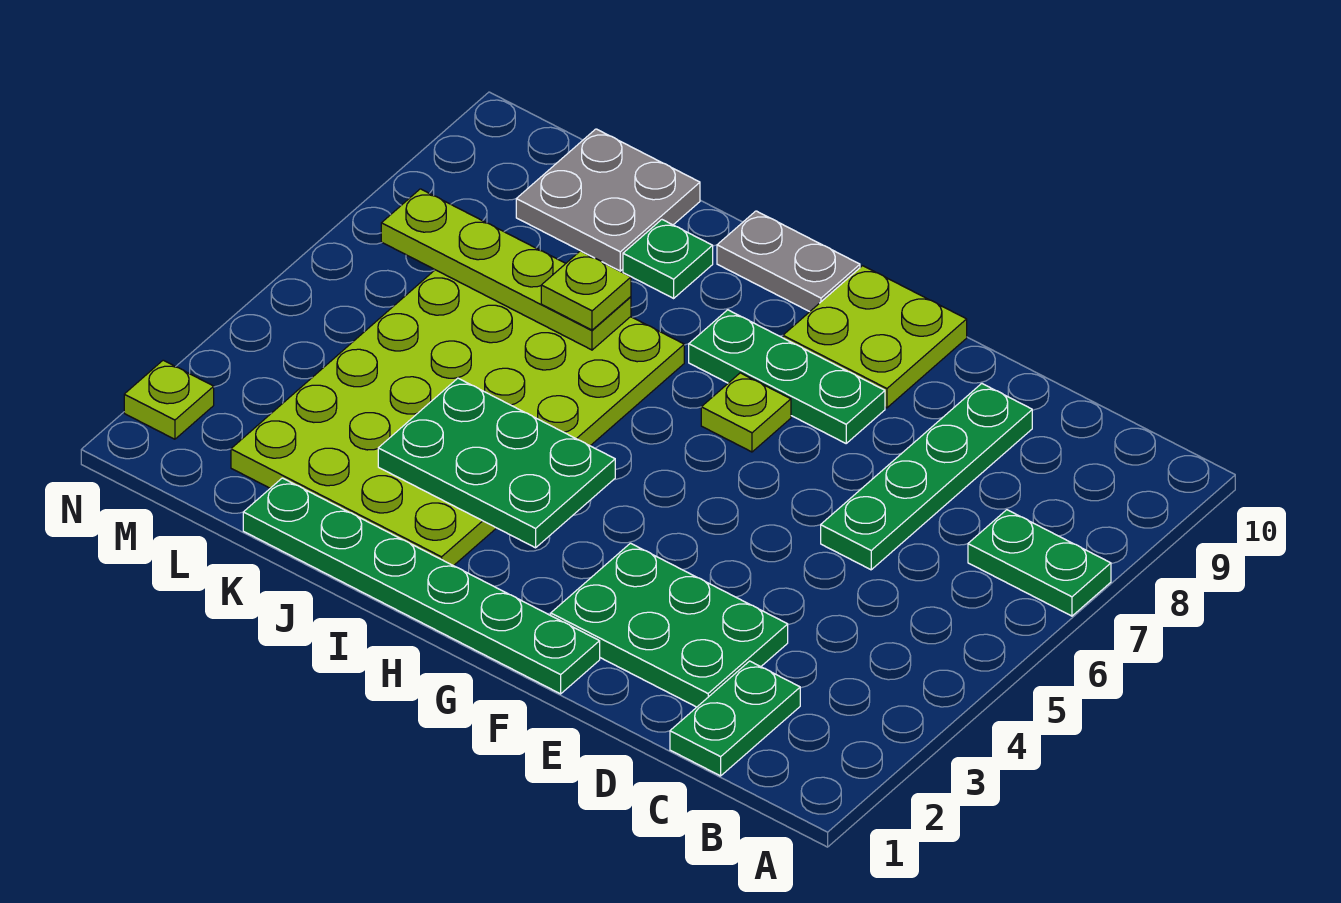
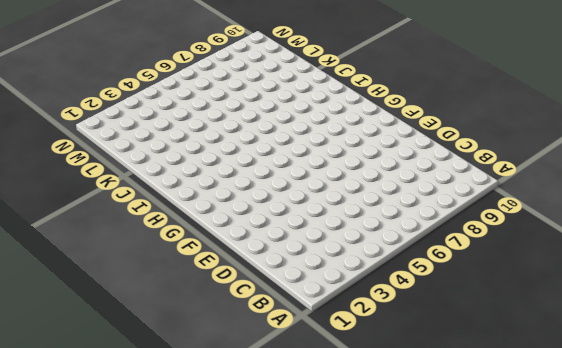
none -> green 1x2 plate [968,510,1111,616]
none -> green 1x2 plate [670,661,800,776]
none -> green 2x3 plate [551,543,788,707]

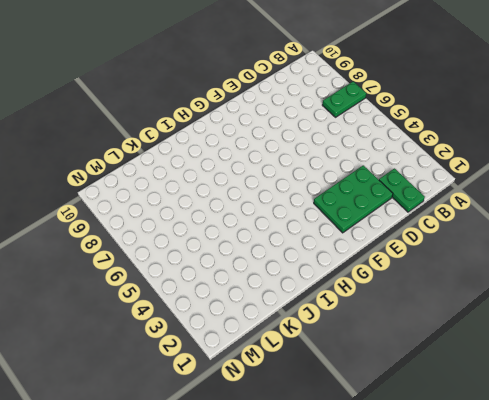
none -> green 1x4 plate [821,384,1032,570]
none -> green 1x6 plate [243,478,600,694]
none -> green 1x3 plate [689,310,885,443]

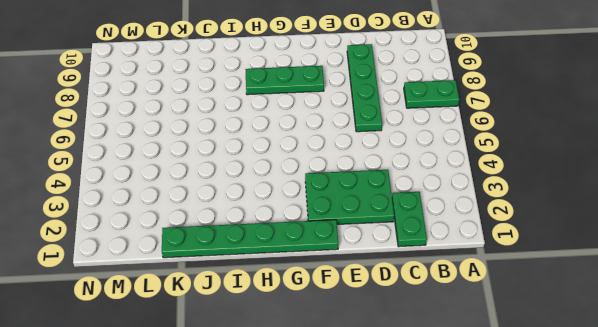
none -> lime 2x2 plate [783,266,967,408]
none -> lime 1x1 plate [701,373,791,452]
none -> grey 1x2 plate [717,211,860,312]

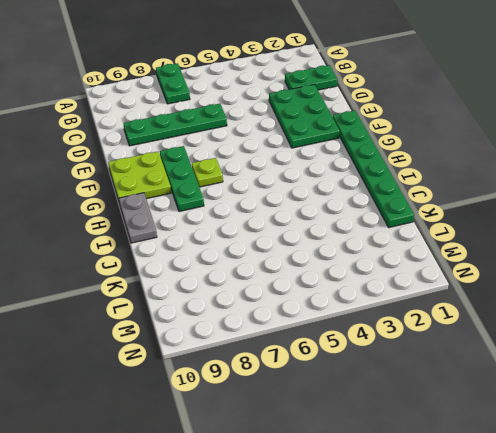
none -> lime 4x6 plate [231,270,684,566]
none -> green 1x1 plate [623,220,713,298]
none -> grey 2x2 plate [516,129,700,271]

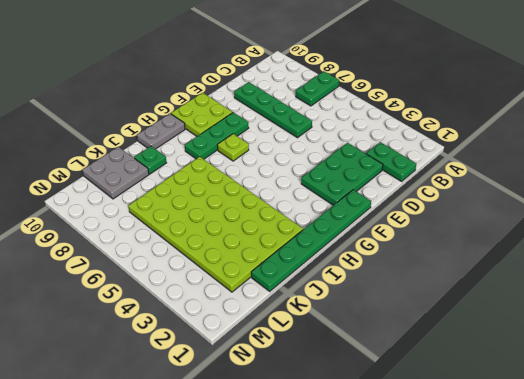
none -> lime 1x1 plate [124,360,214,439]
none -> green 2x3 plate [378,378,615,548]
none -> lime 1x4 plate [381,189,631,350]

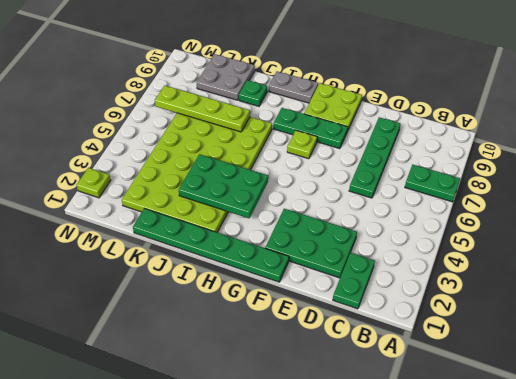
none -> lime 1x1 plate [541,251,631,330]

